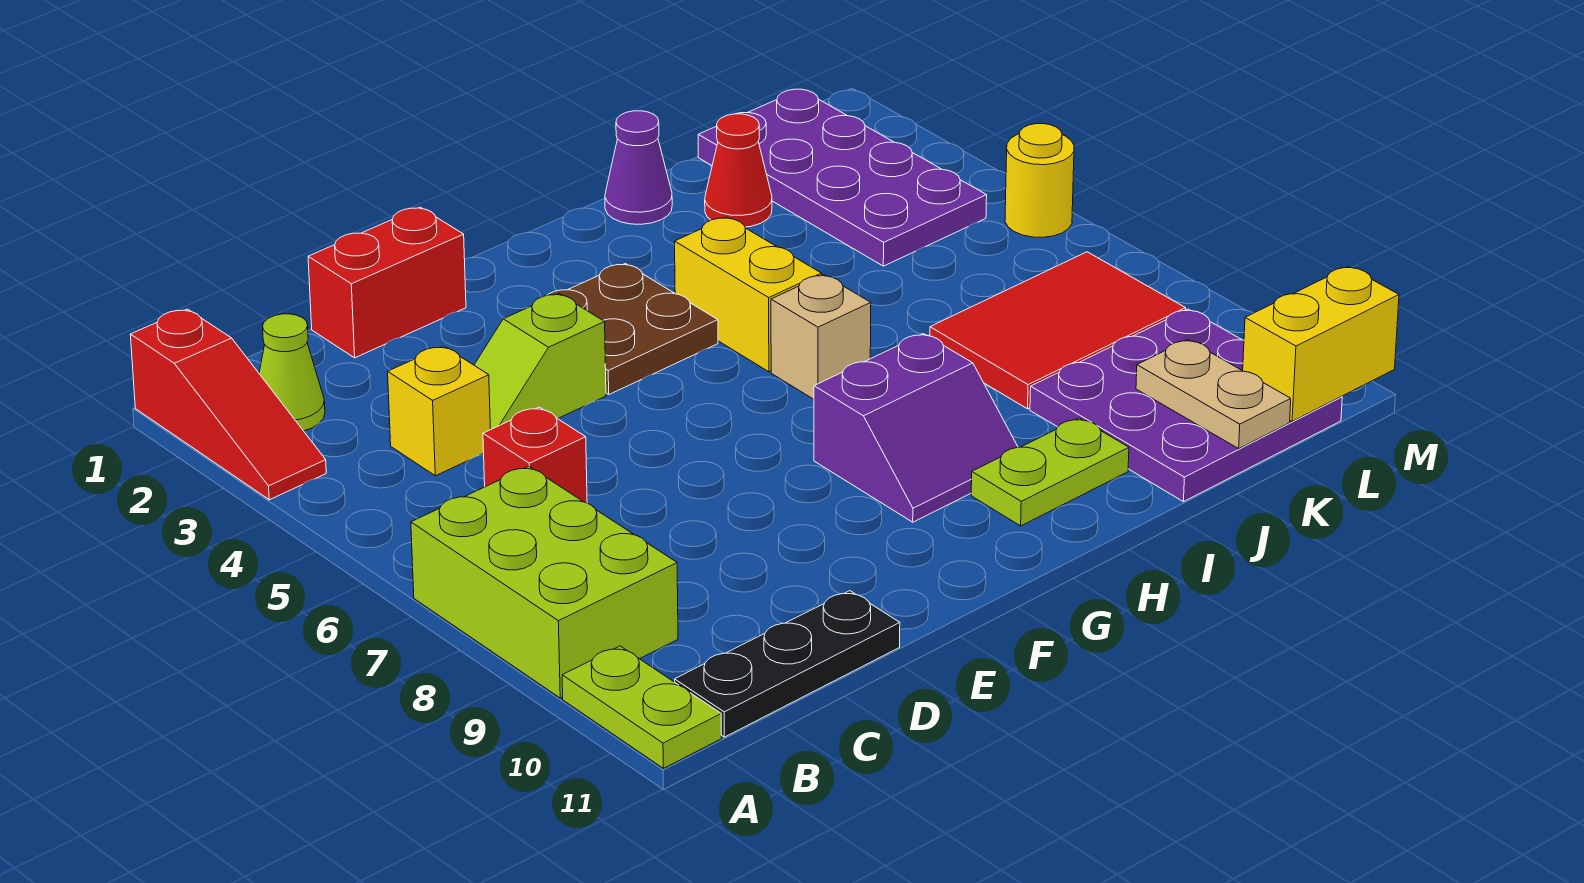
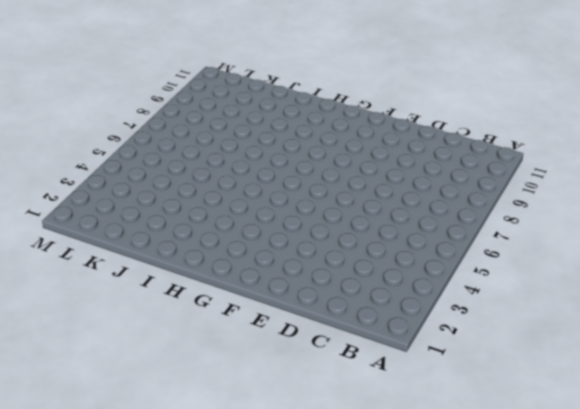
none -> red 1x3 slope [130,309,326,500]
none -> lime 2x3 brick [411,466,678,698]
none -> lime 1x2 plate [562,646,722,768]

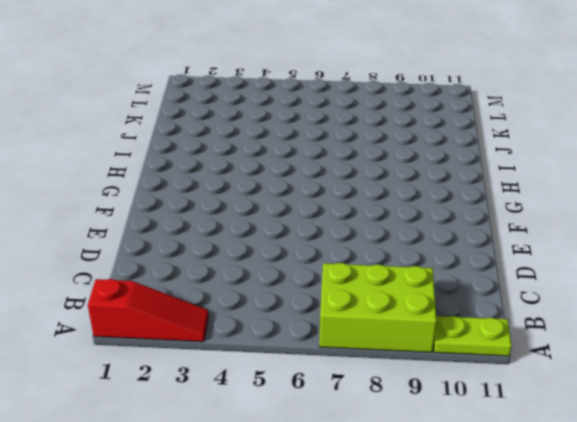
none -> lime 1x1 cone [259,314,325,431]
none -> black 1x3 plate [675,591,900,737]
none -> yellow 1x1 brick [388,346,491,476]

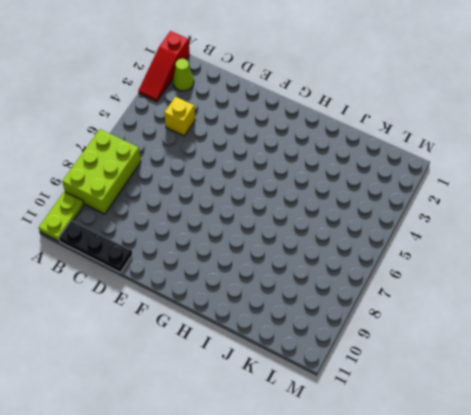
none -> red 1x1 brick [483,407,587,503]
none -> red 1x2 brick [308,207,466,358]
none -> lime 1x2 slope [474,294,606,429]

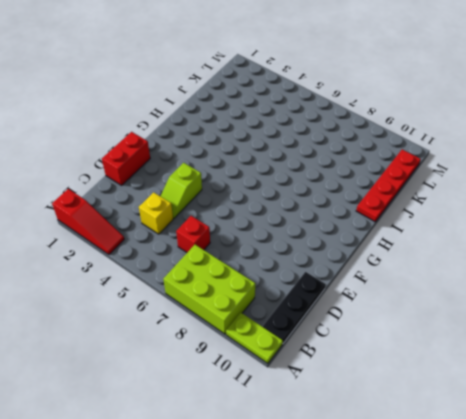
red 1x4 plate [356,149,421,222] -> purple 3x3 plate [1030,309,1342,502]
none -> lime 1x1 cone [259,314,325,431]
none -> brown 2x2 plate [547,264,718,394]
none -> purple 2x2 slope [814,334,1018,522]

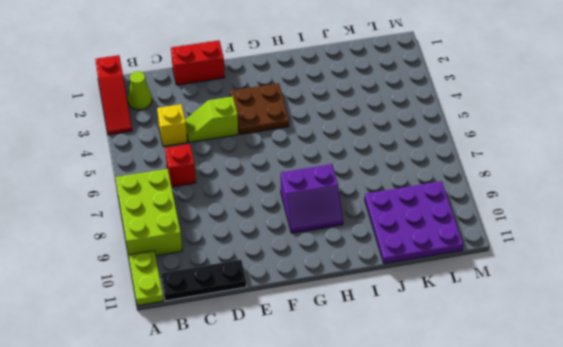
none -> yellow 1x2 brick [675,217,822,372]
none -> tan 1x1 brick [771,275,871,399]
none -> lime 1x2 plate [971,418,1129,526]

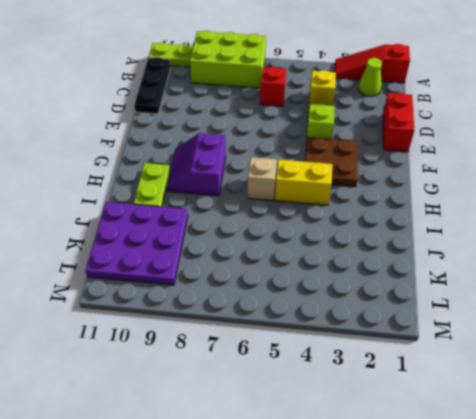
none -> purple 1x1 cone [605,111,672,224]
none -> red 1x1 cone [705,114,772,227]
none -> red 2x3 tile [930,252,1186,409]

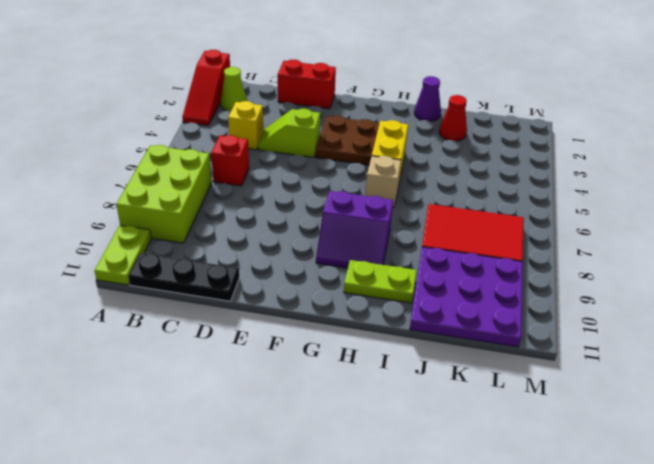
none -> purple 2x4 plate [698,89,987,266]
none -> yellow 1x1 round brick [1005,124,1074,237]
none -> tan 1x2 plate [1136,340,1291,449]

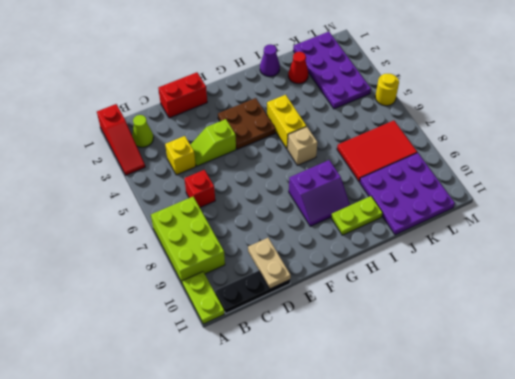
tan 1x2 plate [248,238,291,289] -> tan 1x2 plate moved to [1136,340,1291,449]
none -> yellow 1x2 brick [1243,267,1399,421]

